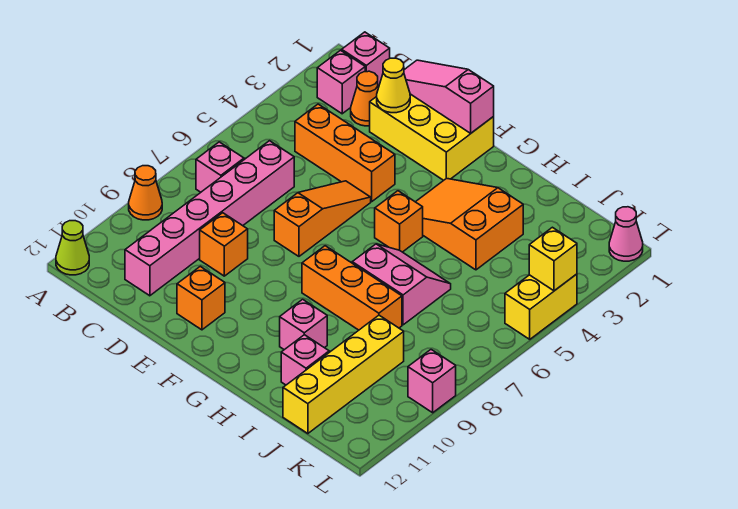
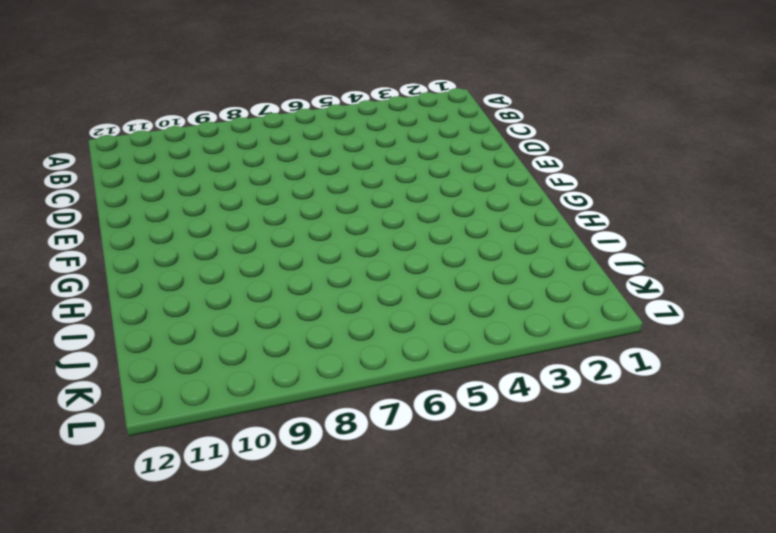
none -> orange 1x1 cone [129,166,162,220]
none -> lime 1x1 cone [56,221,89,275]
none -> pink 1x1 brick [342,32,390,87]

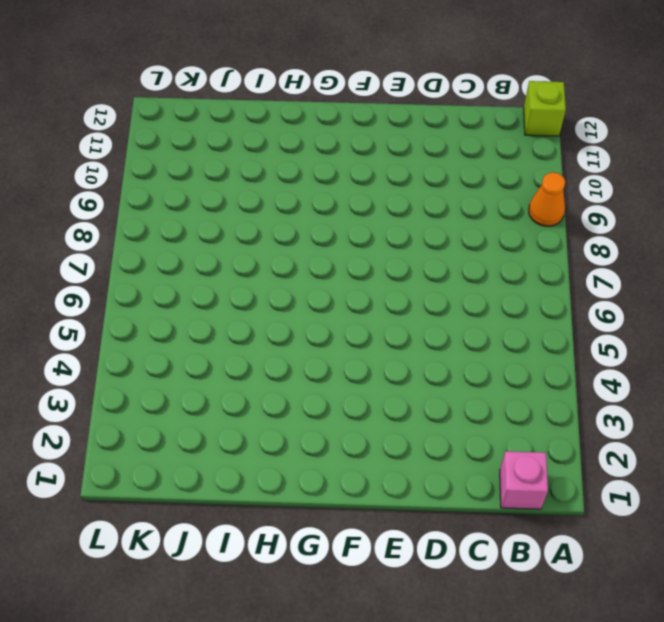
lime 1x1 brick [524,81,566,136] -> lime 1x1 cone [56,221,89,275]
none -> pink 1x1 brick [317,50,365,114]
none -> pink 1x1 brick [196,142,244,192]
none -> orange 1x1 cone [351,71,378,126]

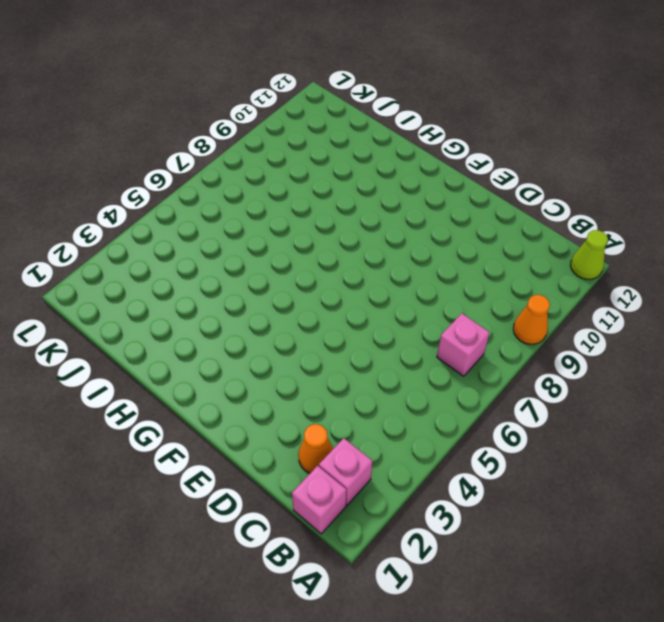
none -> orange 1x3 brick [295,104,395,201]
none -> pink 1x6 brick [125,141,294,296]
none -> yellow 2x3 brick [370,94,494,180]

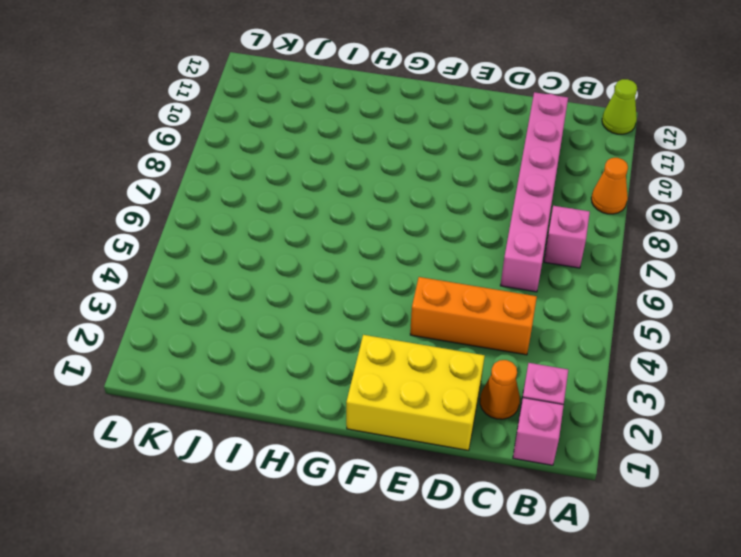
none -> orange 1x1 brick [200,213,248,276]
none -> orange 1x3 slope [274,181,371,256]
none -> orange 1x1 brick [177,266,225,330]

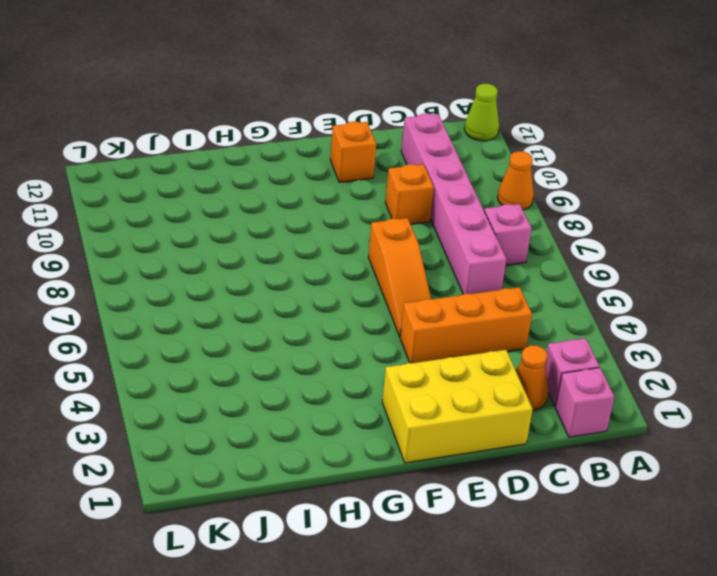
none -> orange 2x3 slope [416,178,523,270]
none -> orange 1x1 brick [375,191,423,252]
none -> orange 1x3 brick [302,246,402,330]

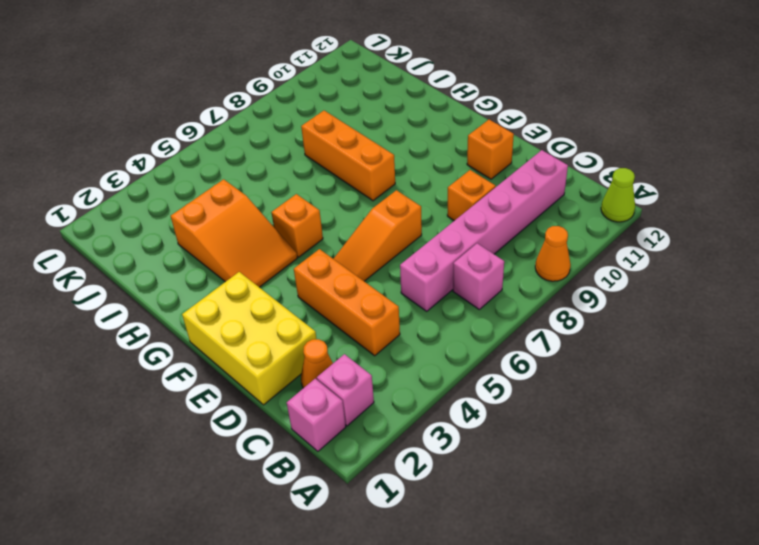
none -> pink 2x2 slope [352,244,451,325]
none -> pink 1x1 brick [280,299,327,350]
none -> pink 1x1 brick [281,335,329,385]

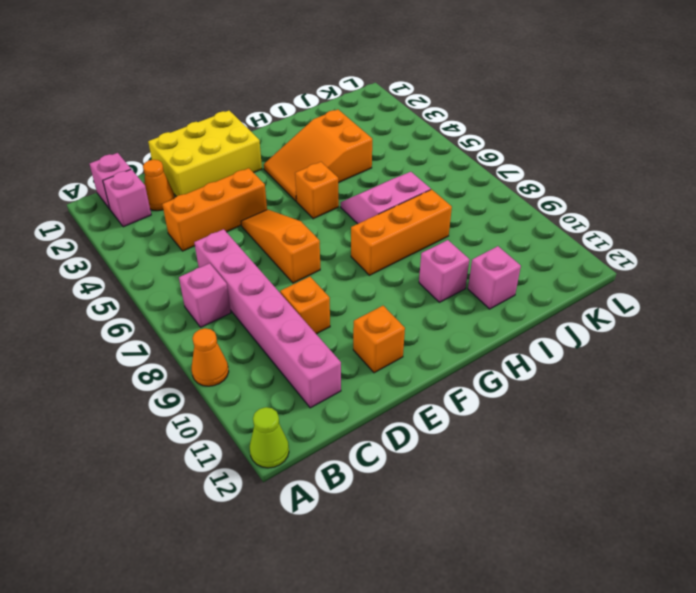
none -> yellow 1x4 brick [283,315,404,434]
none -> pink 1x1 cone [609,207,643,261]
none -> yellow 1x2 brick [505,274,577,339]

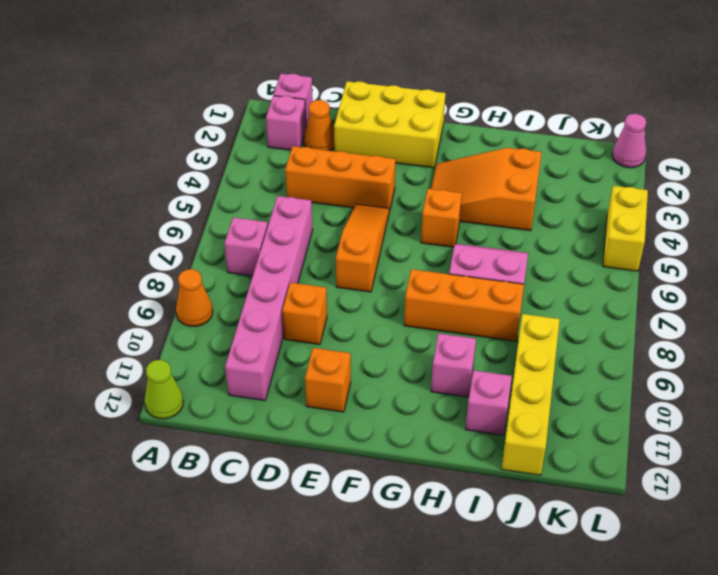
none -> pink 1x1 brick [408,350,456,413]
none -> pink 1x3 slope [404,60,494,133]
none -> yellow 1x1 cone [377,58,410,113]

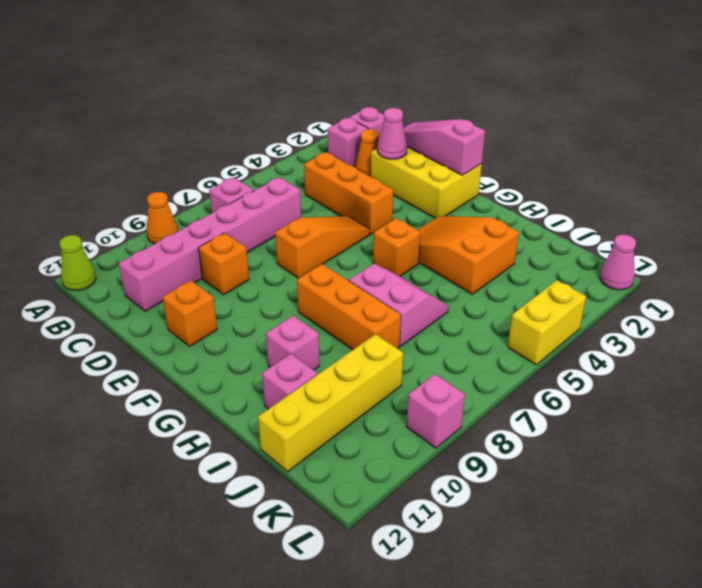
pink 1x1 cone [377,108,407,159] -> yellow 1x1 cone [377,58,410,113]
none -> yellow 1x1 brick [529,227,577,291]

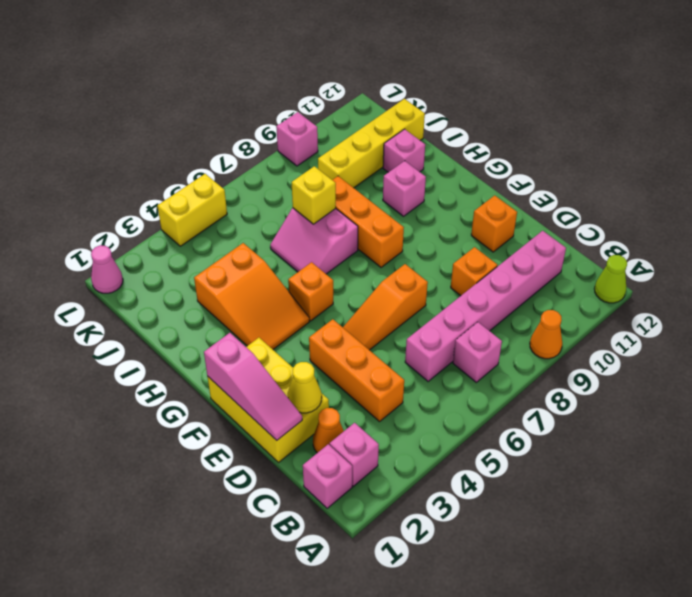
yellow 1x1 brick [292,166,336,224] -> yellow 1x1 brick moved to [529,227,577,291]

